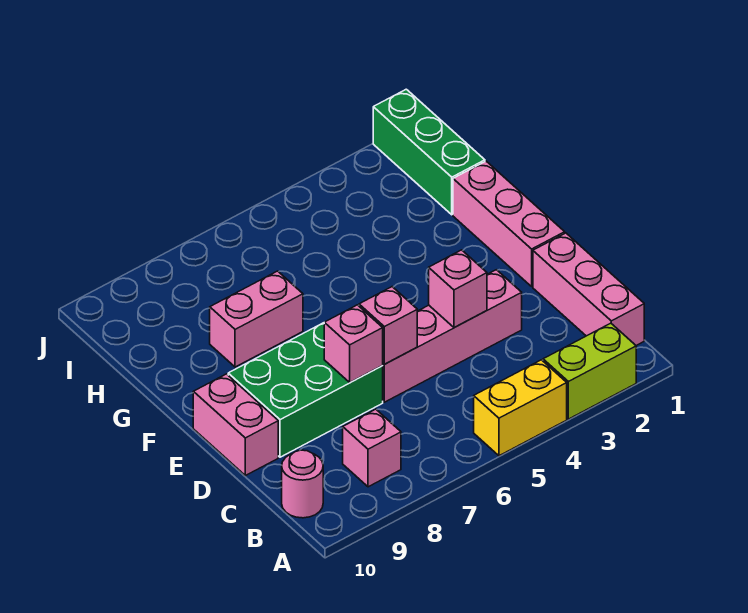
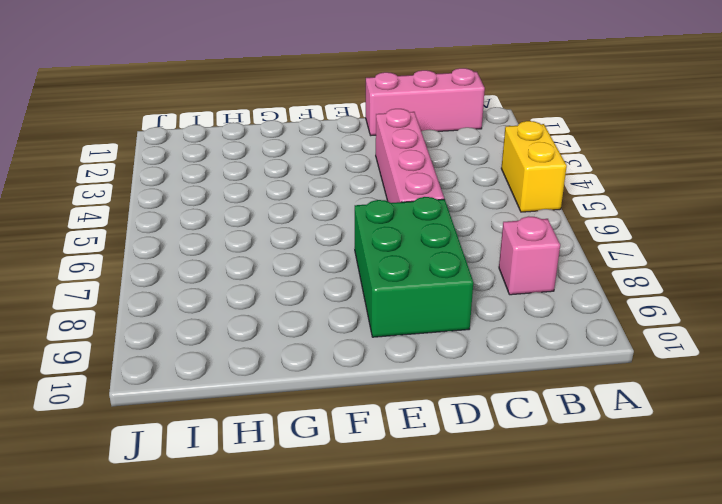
none -> lime 1x2 brick [543,323,636,419]
none -> pink 1x1 round brick [282,450,323,518]
none -> pink 1x2 brick [193,374,278,476]

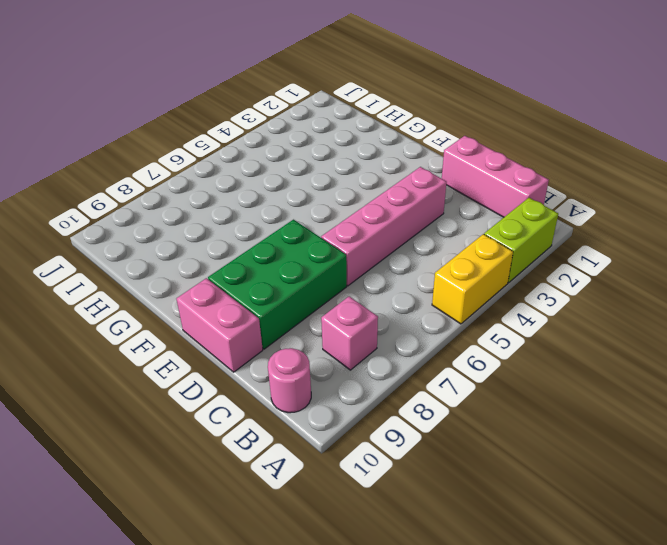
none -> pink 1x3 brick [453,161,565,286]
none -> pink 1x2 brick [210,271,303,367]
none -> green 1x3 brick [373,89,485,215]

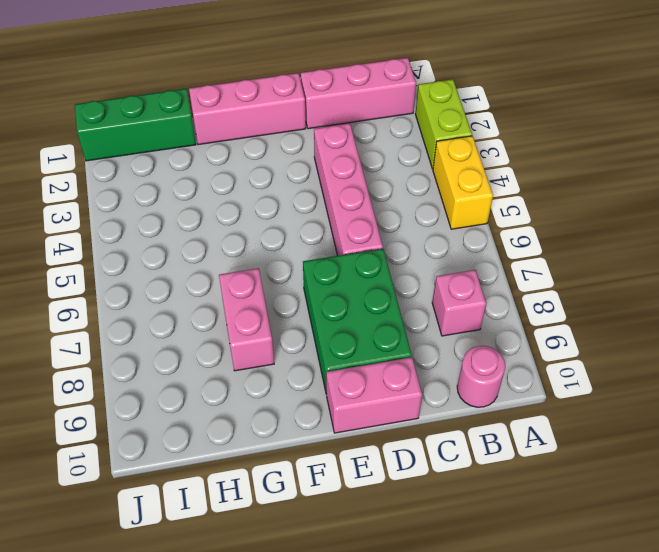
none -> pink 1x1 brick [429,250,487,328]
none -> pink 1x1 brick [359,287,417,364]
none -> pink 1x1 brick [324,305,383,382]

